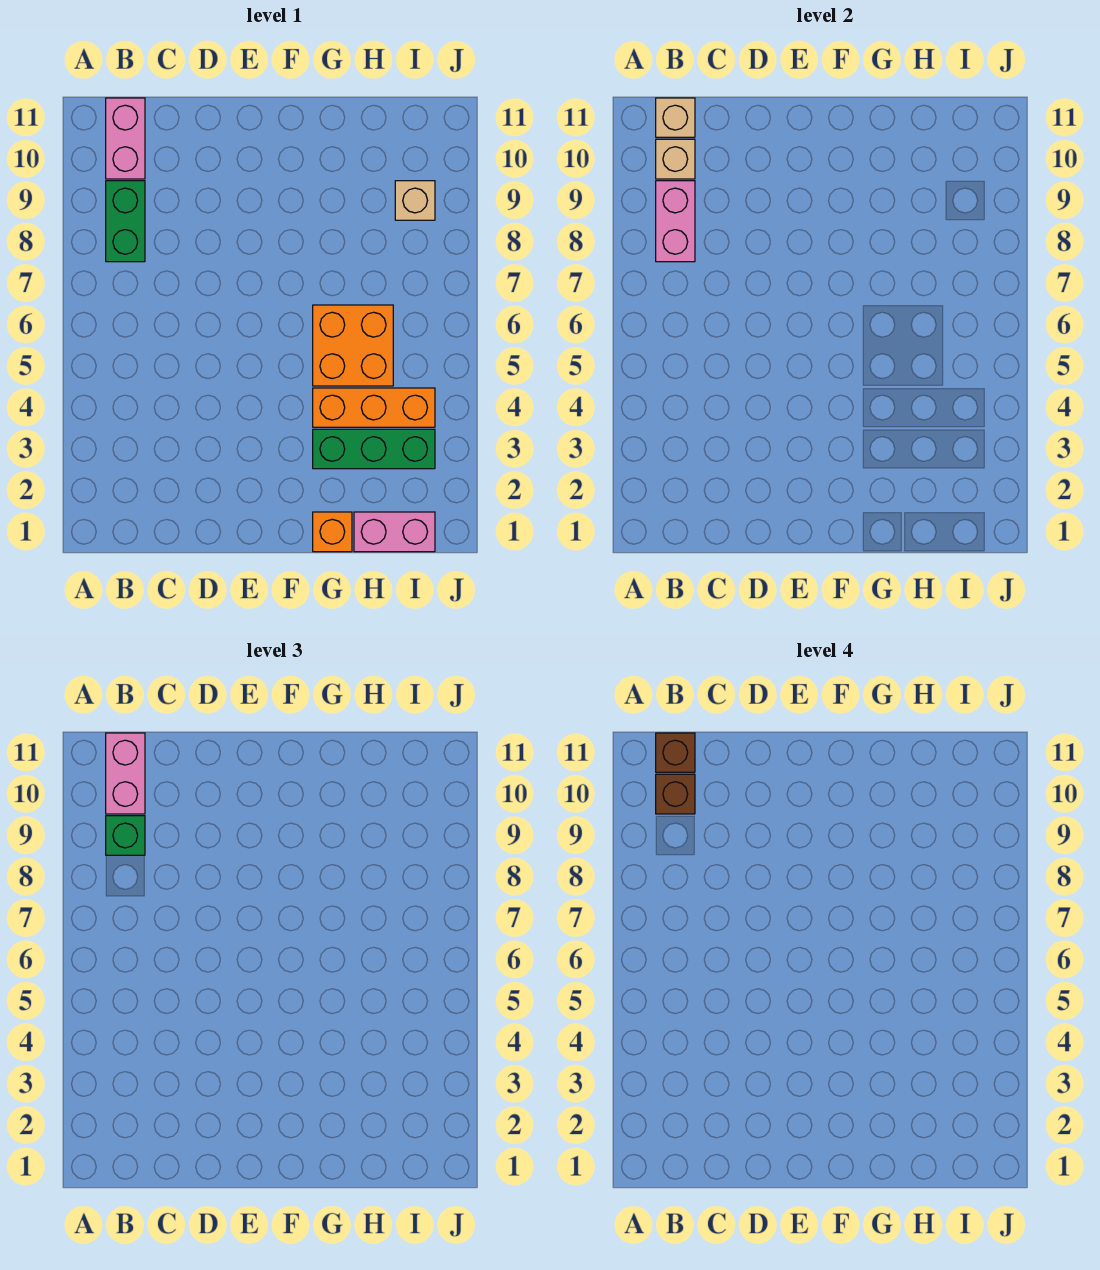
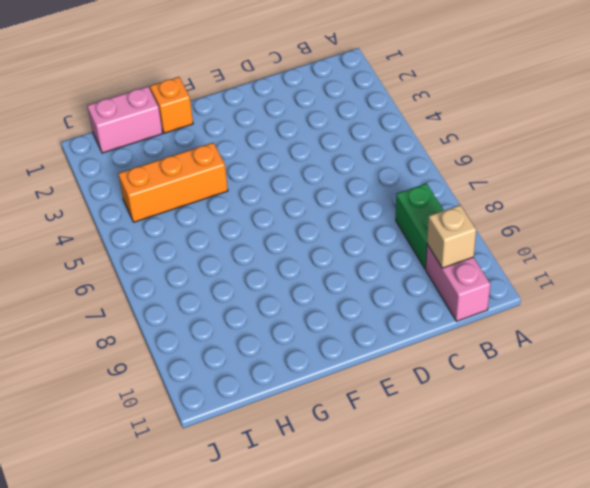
none -> green 1x3 brick [313,429,435,469]
none -> orange 2x2 brick [313,305,393,386]
none -> tan 1x1 brick [395,181,435,220]

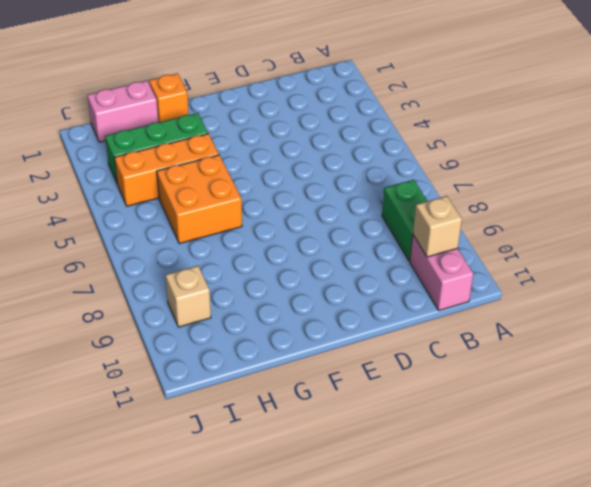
none -> pink 1x2 brick [656,181,695,262]
none -> tan 1x1 brick [656,98,695,137]
none -> green 1x1 brick [106,816,145,855]

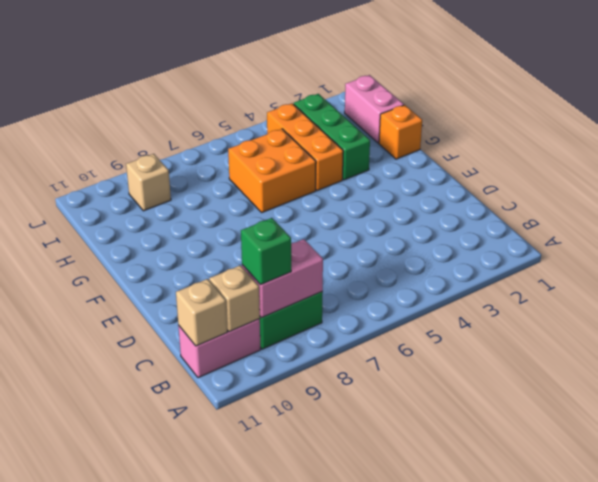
none -> pink 1x2 brick [106,733,145,814]
none -> brown 1x1 brick [656,774,695,814]
none -> brown 1x1 brick [656,733,695,772]

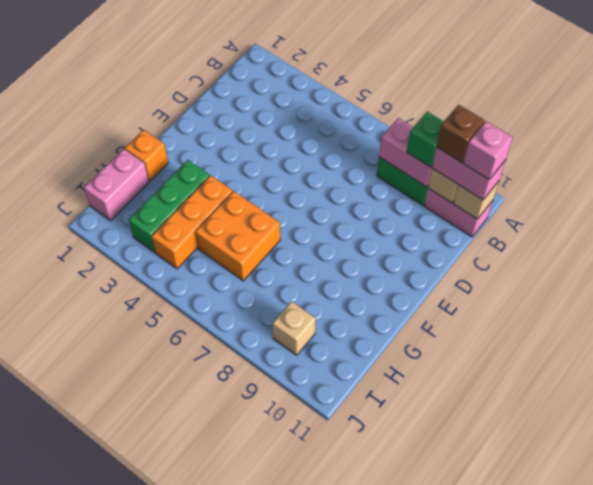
pink 1x1 brick [463,121,513,179] -> brown 1x1 brick [656,733,695,772]

